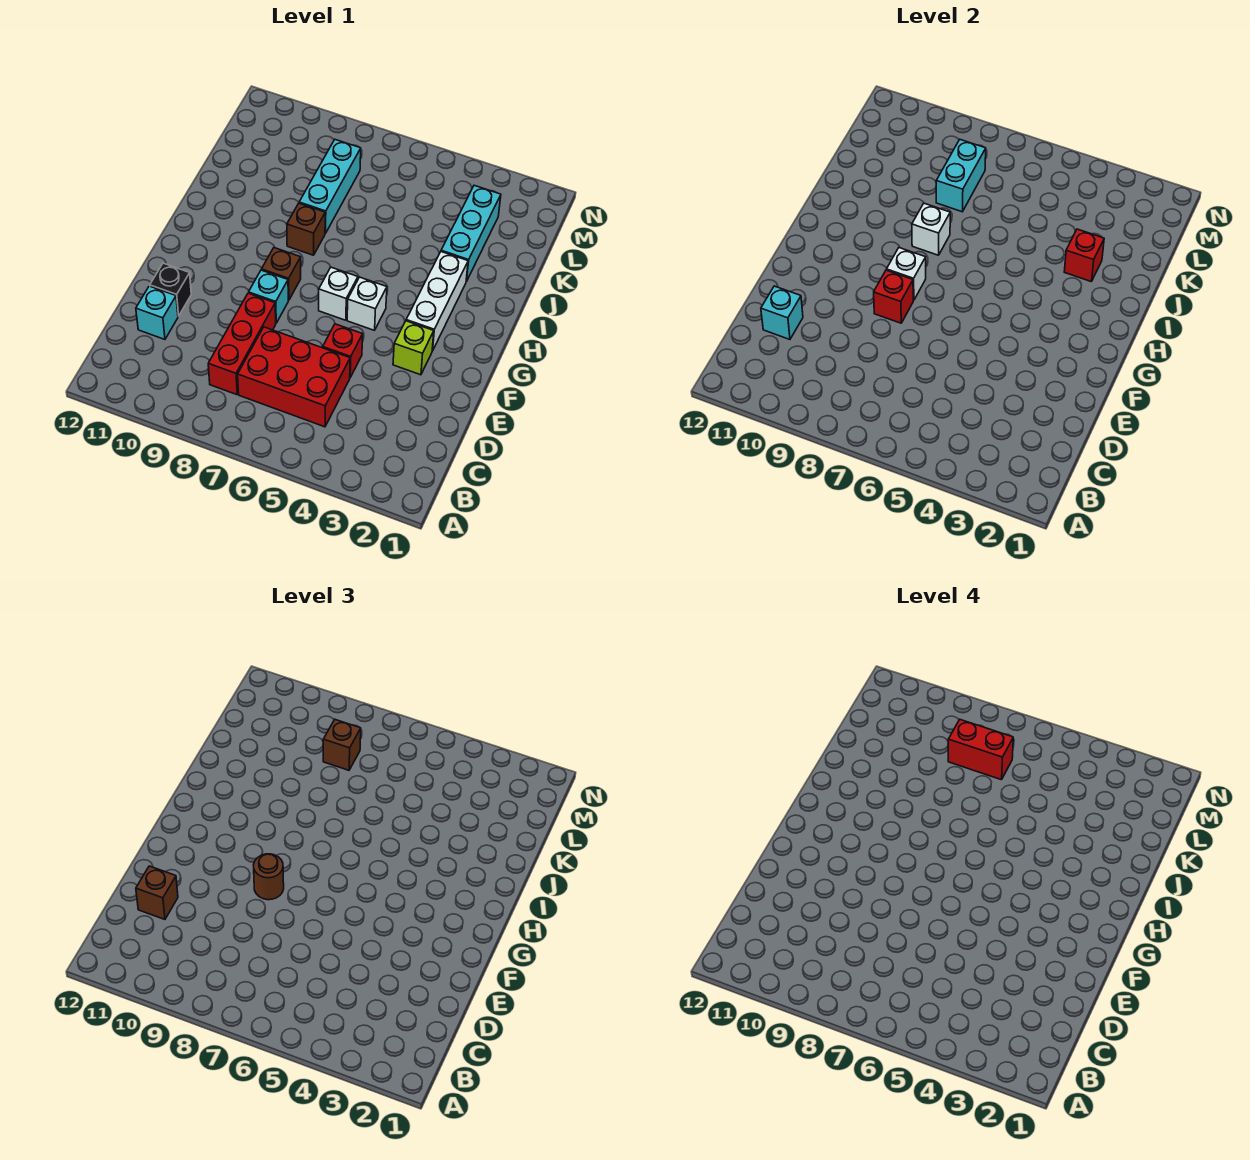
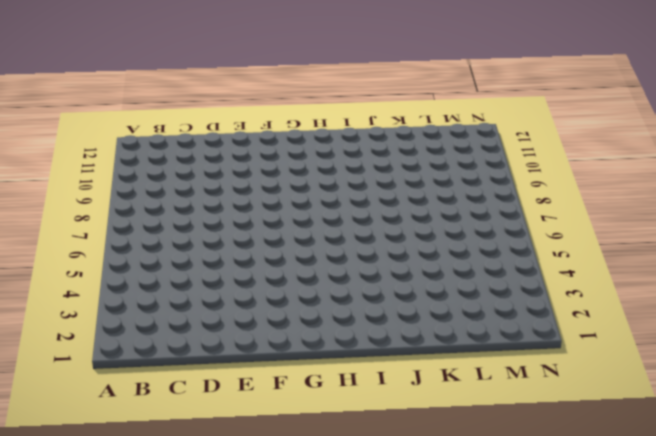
none -> red 2x3 brick [238,327,350,427]
none -> red 1x3 brick [208,293,276,395]
none -> cyan 1x1 brick [136,286,178,339]

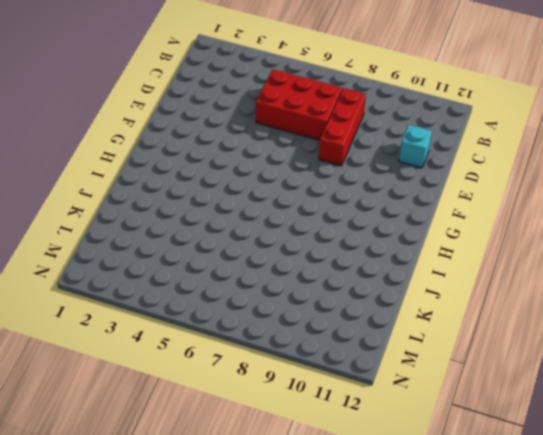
none -> red 1x1 brick [323,324,363,377]
none -> black 1x1 brick [150,263,191,316]
none -> lime 1x1 brick [393,321,434,375]

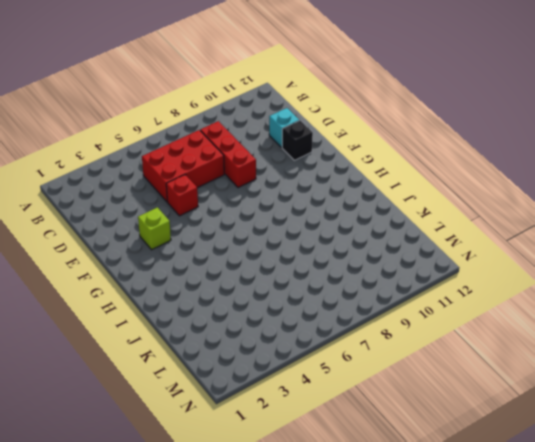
none -> cyan 1x1 brick [249,270,288,323]
none -> white 1x3 brick [406,252,468,351]
none -> white 1x1 brick [347,277,387,330]

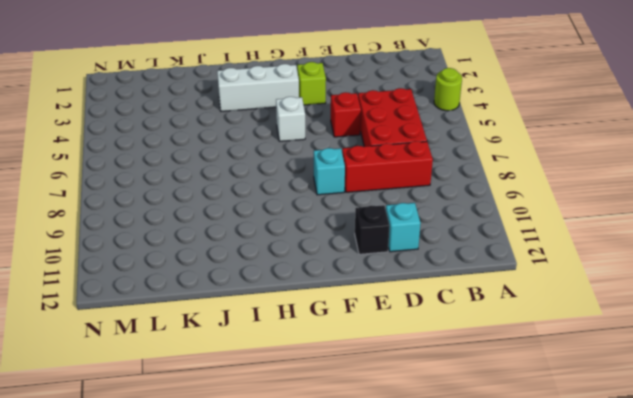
lime 1x1 round brick [434,68,462,111] -> none
none -> white 1x1 brick [319,267,358,320]
none -> brown 1x1 brick [262,248,301,300]
none -> brown 1x1 brick [287,203,325,255]

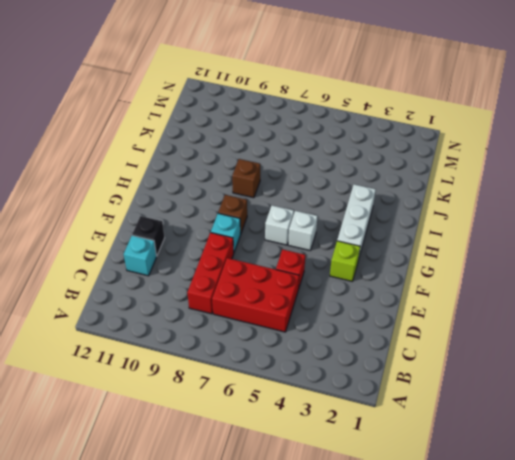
none -> cyan 1x3 brick [441,185,501,281]
none -> cyan 1x3 brick [299,140,361,233]
none -> cyan 1x1 brick [761,286,803,339]

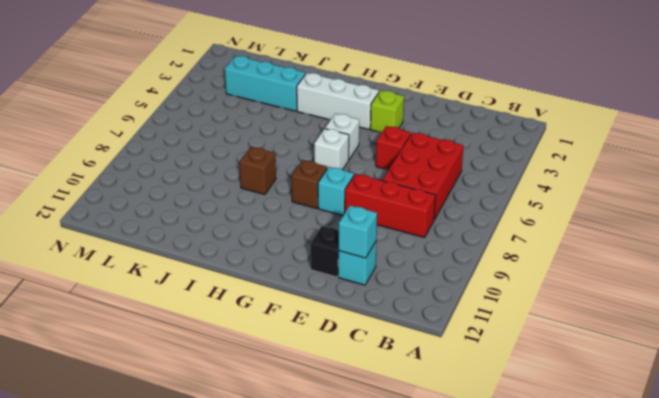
none -> cyan 1x3 brick [299,140,361,233]
none -> red 1x1 brick [874,270,913,323]
none -> white 1x1 brick [887,248,926,300]

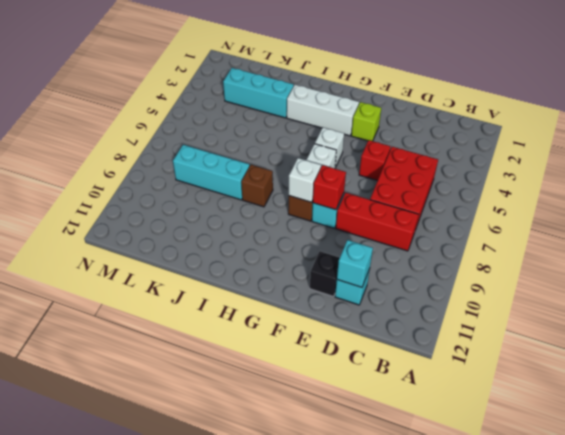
none -> white 1x1 brick [912,203,950,255]
none -> red 1x1 brick [1064,229,1104,282]
none -> cyan 1x2 brick [936,140,986,212]

